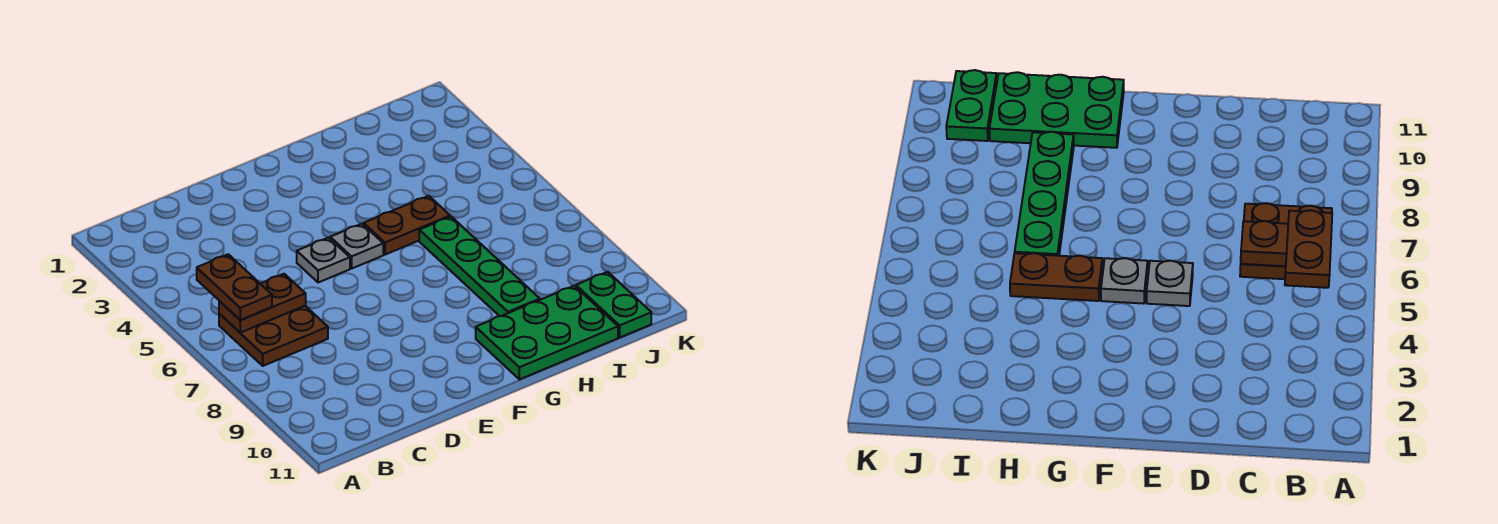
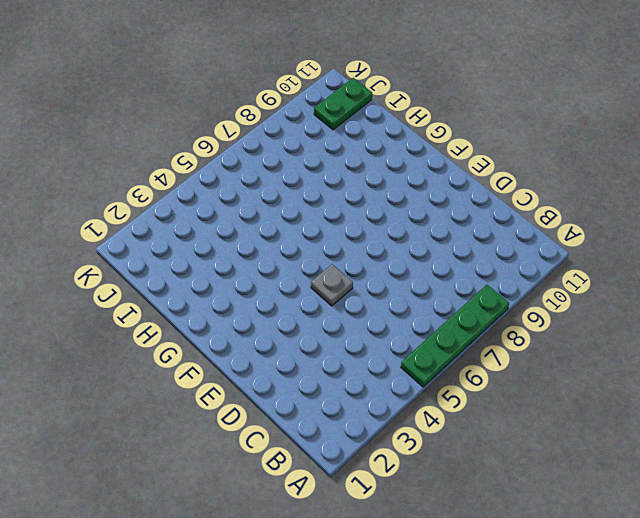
green 1x4 plate [401,285,509,387] -> green 1x4 plate moved to [419,217,540,316]
none -> brown 2x2 plate [219,306,328,366]
none -> grey 1x1 plate [330,224,383,268]

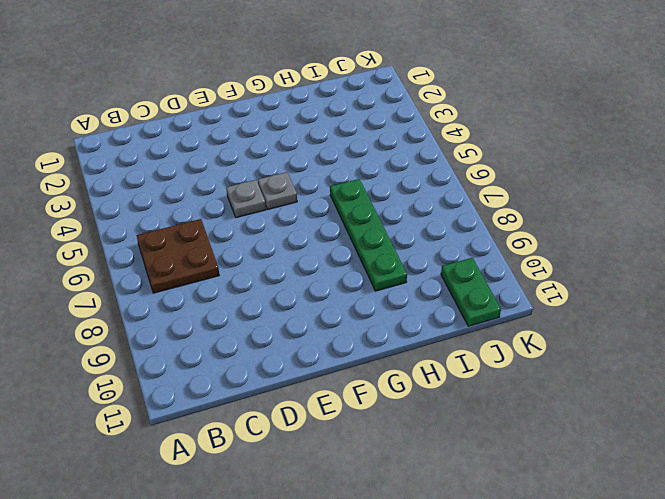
none -> brown 1x2 plate [364,196,450,255]
none -> green 2x3 plate [476,286,618,379]

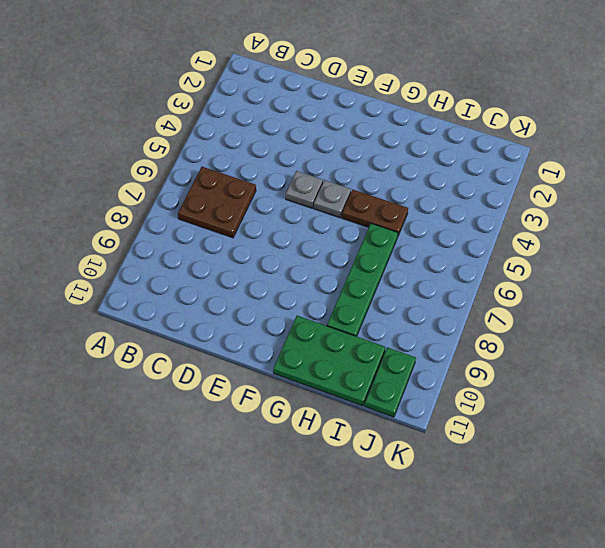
none -> brown 1x2 plate [219,274,306,333]
none -> brown 1x2 plate [197,254,272,320]

